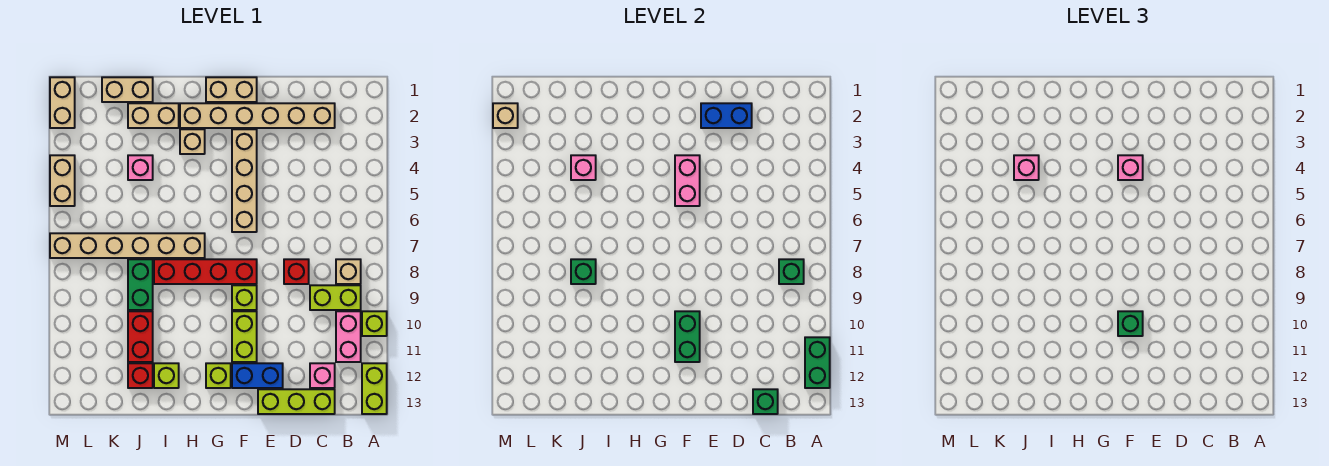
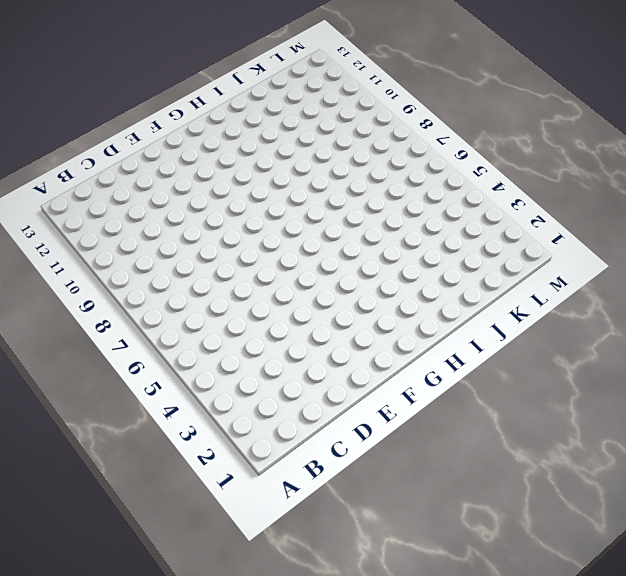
none -> lime 1x1 brick [362,311,387,336]
none -> lime 1x2 brick [362,363,387,414]
none -> tan 1x1 brick [336,259,361,284]
none -> lime 1x2 brick [310,285,361,310]

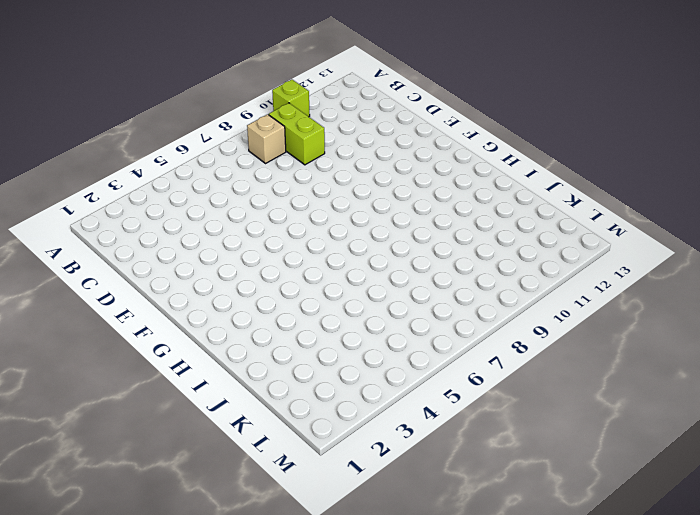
none -> lime 1x2 brick [362,363,387,414]
none -> pink 1x2 brick [336,311,361,362]
none -> tan 1x6 brick [180,103,335,128]
none -> pink 1x1 brick [310,363,335,388]

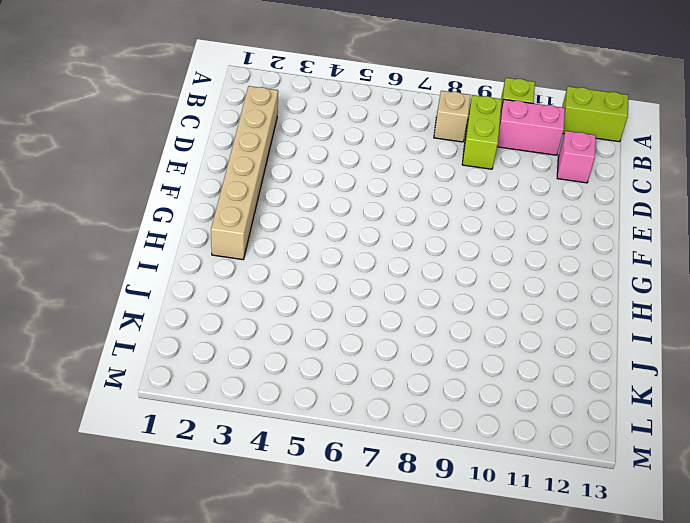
none -> lime 1x3 brick [258,389,335,414]
none -> red 1x1 brick [284,259,309,284]
none -> blue 1x2 brick [232,363,283,388]
none -> tan 1x2 brick [206,77,257,102]

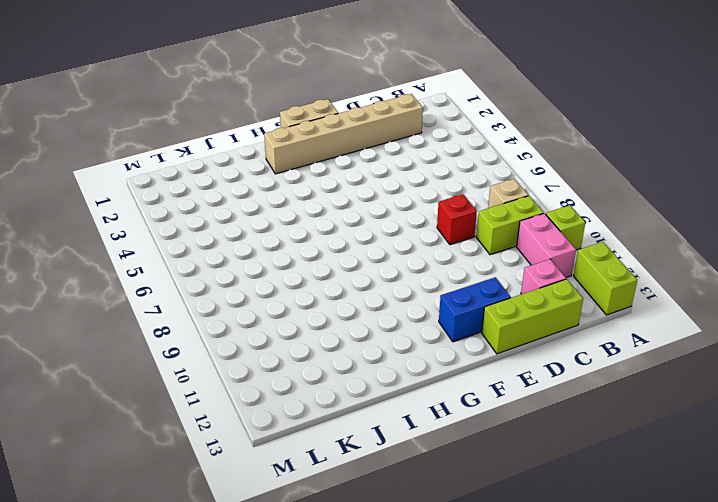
none -> tan 1x4 brick [232,129,257,232]
none -> red 1x4 brick [154,259,257,284]
none -> lime 1x1 brick [232,285,257,310]
none -> lime 1x2 brick [232,311,257,362]

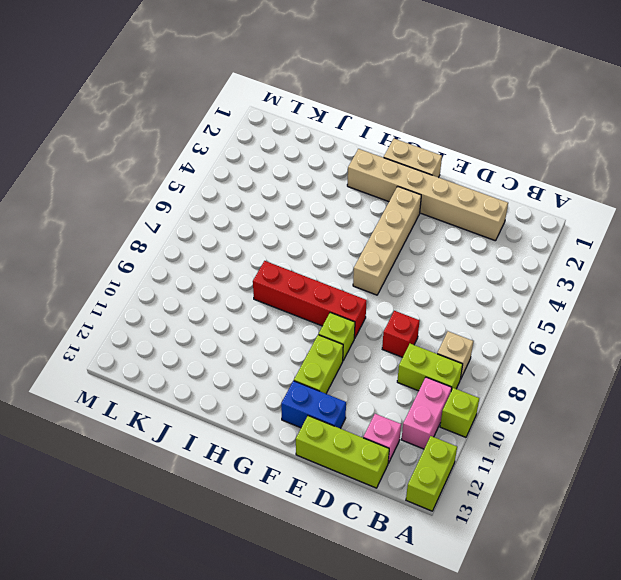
none -> lime 1x1 brick [206,363,231,388]
none -> tan 1x1 brick [180,129,205,154]
none -> tan 1x6 brick [50,233,205,258]
none -> tan 1x2 brick [128,103,179,128]

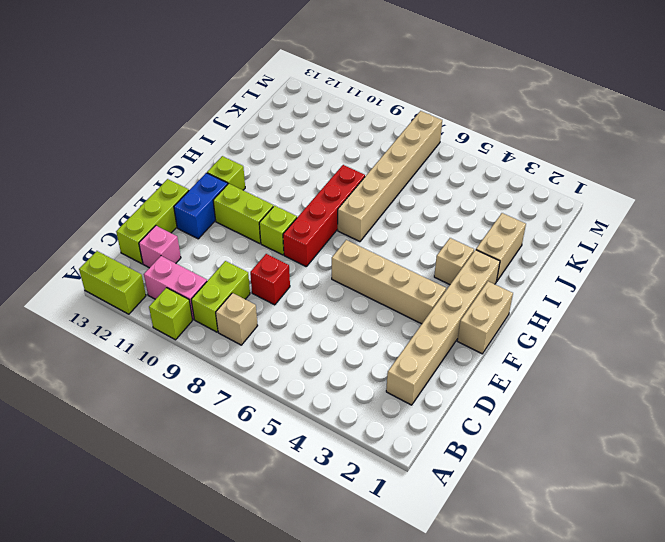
none -> lime 1x1 brick [154,363,179,388]
none -> tan 1x2 brick [102,77,153,102]
none -> pink 1x1 brick [128,155,153,180]
none -> green 1x2 brick [128,259,153,310]

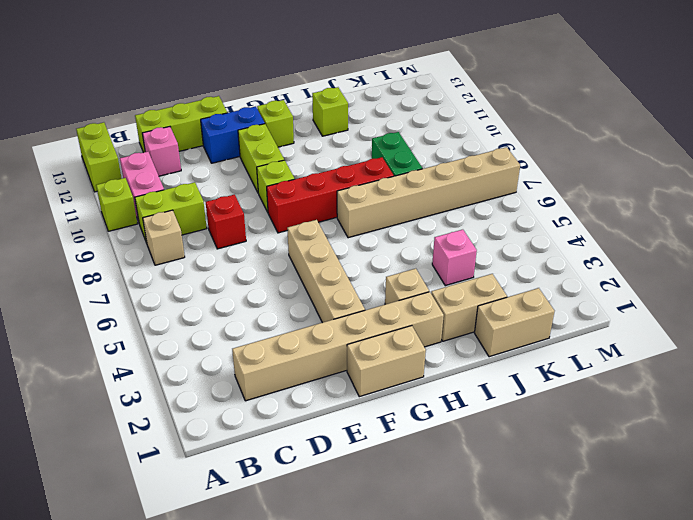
none -> red 1x2 brick [128,311,153,362]
none -> red 1x1 brick [128,363,153,388]
none -> tan 1x2 brick [50,77,75,128]
none -> tan 1x2 brick [50,155,75,206]

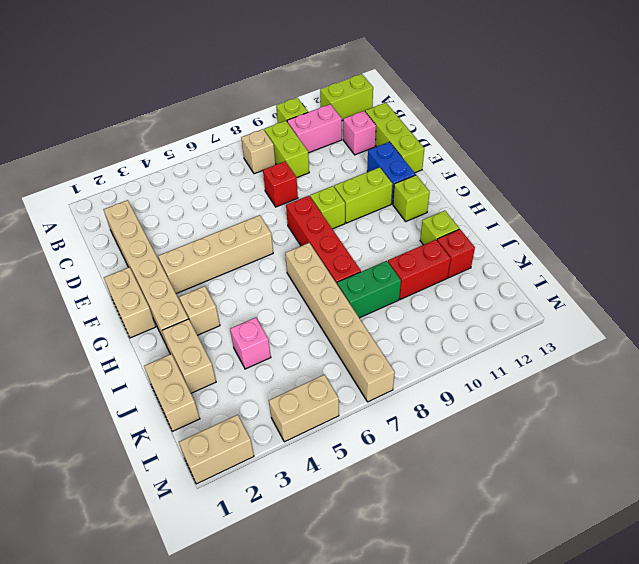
none -> green 1x2 brick [805,337,830,388]
none -> green 1x1 brick [779,259,804,284]
none -> green 1x1 brick [753,389,778,414]
none -> blue 1x2 brick [701,103,752,128]

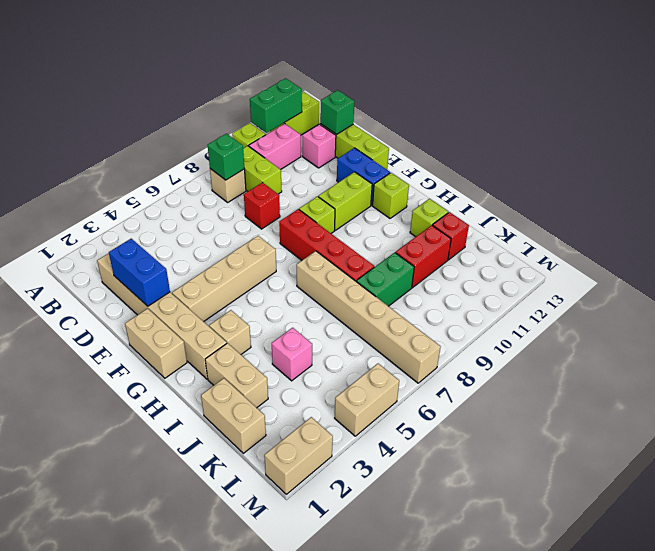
none -> pink 1x2 brick [675,155,700,206]
none -> green 1x2 brick [675,311,700,362]
none -> pink 1x1 brick [571,155,596,180]
none -> green 1x1 brick [571,259,596,284]

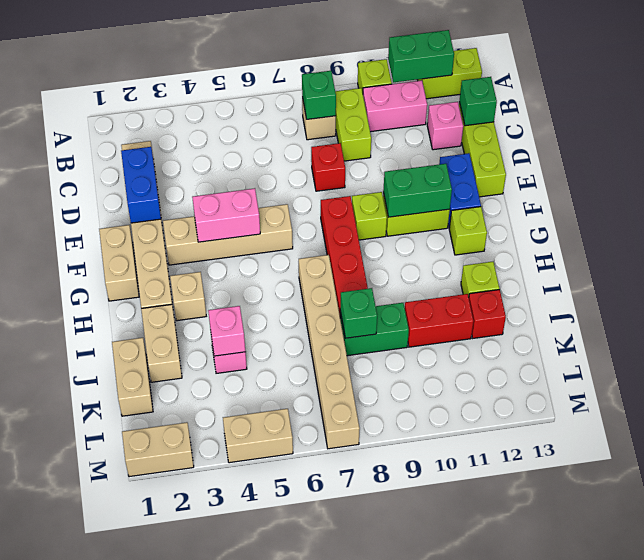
none -> tan 1x1 brick [493,103,518,128]
none -> pink 1x1 brick [1118,155,1143,180]
none -> green 1x1 brick [1118,311,1143,336]
none -> pink 1x1 brick [1014,155,1039,180]

